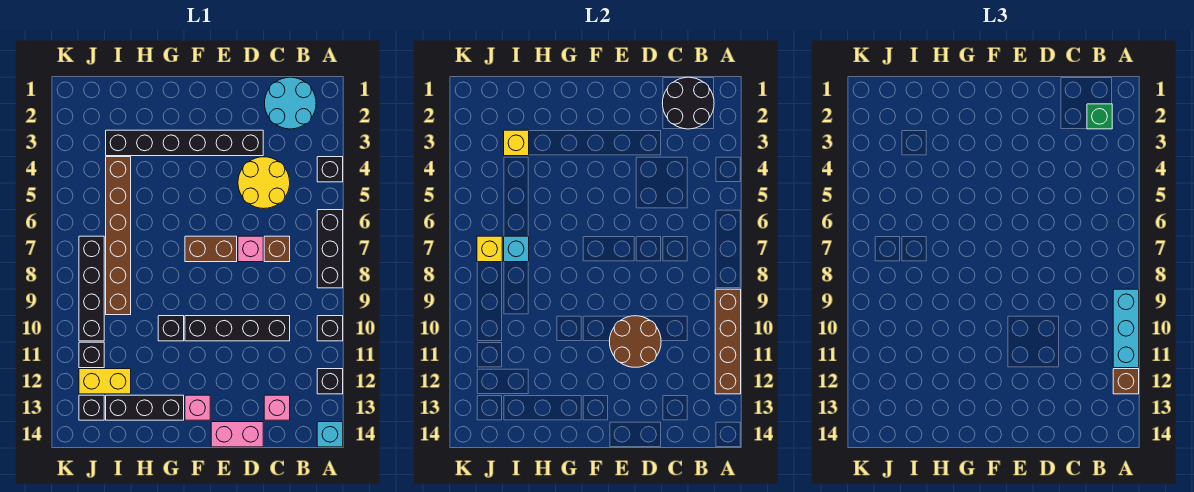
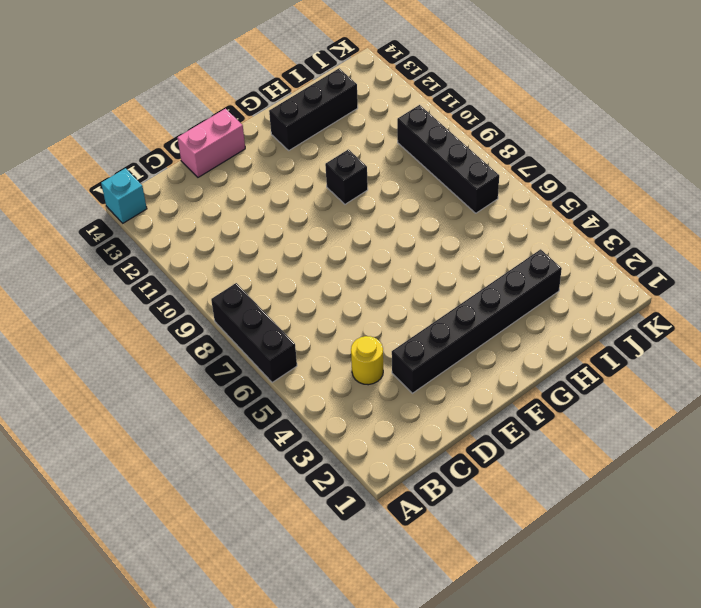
yellow 1x1 round brick [351,336,383,385] -> yellow 2x2 round brick [238,157,290,209]
none -> black 1x1 brick [317,157,343,182]
none -> black 1x1 brick [317,316,343,341]
none -> black 1x1 brick [317,369,343,394]
none -> cyan 2x2 round brick [264,77,316,129]

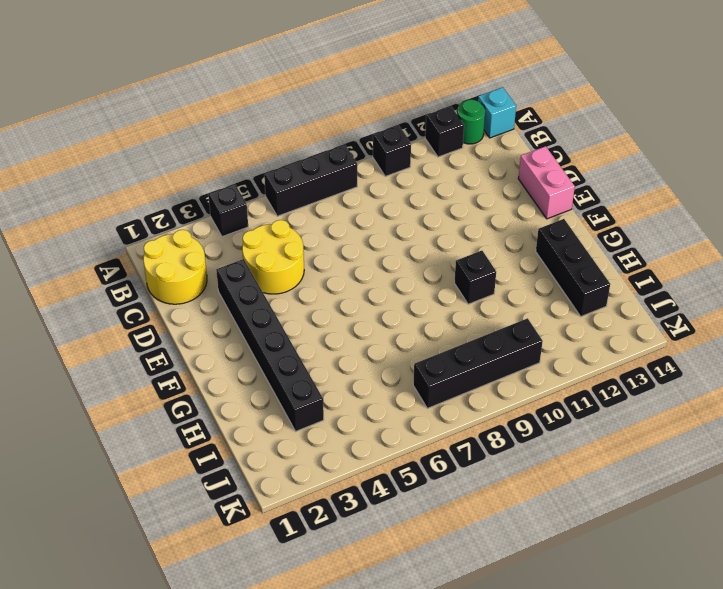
green 1x1 round brick [457,100,485,144] -> none
yellow 2x2 round brick [143,230,207,304] -> cyan 2x2 round brick [264,77,316,129]
none -> brown 1x1 brick [264,236,290,262]
none -> black 1x4 brick [185,316,290,341]
none -> pink 1x1 brick [264,395,290,420]
none -> pink 1x1 brick [238,236,263,262]

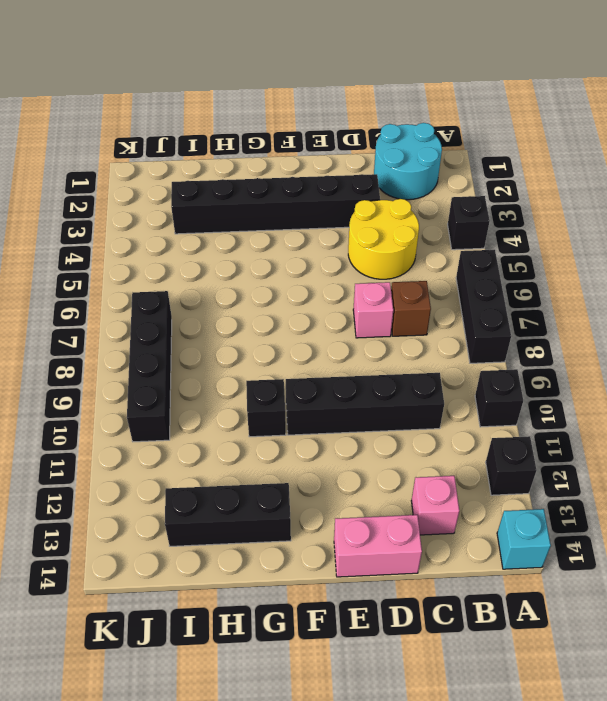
none -> brown 1x2 brick [185,236,237,262]
none -> pink 1x1 brick [185,395,210,420]
none -> brown 1x6 brick [106,157,131,315]
none -> yellow 1x2 brick [79,369,131,394]

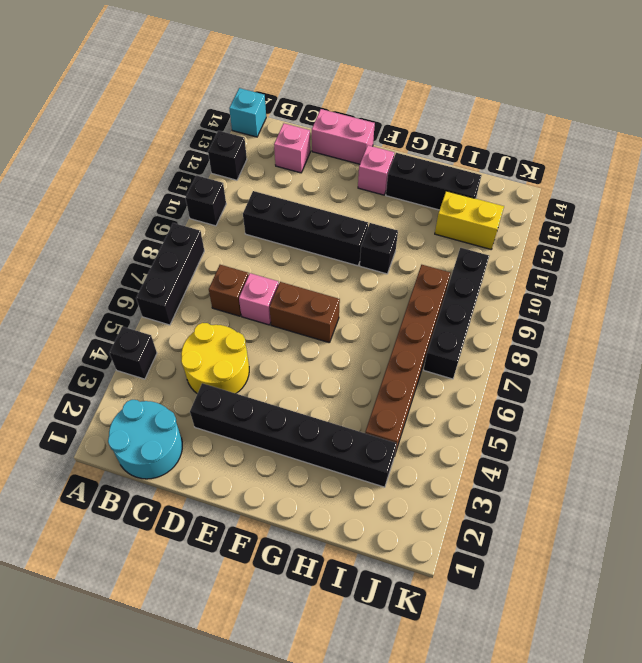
none -> black 1x1 brick [79,342,104,368]
none -> black 1x1 brick [79,395,104,420]
none -> brown 1x4 brick [715,289,741,394]
none -> black 2x2 round brick [662,77,714,129]

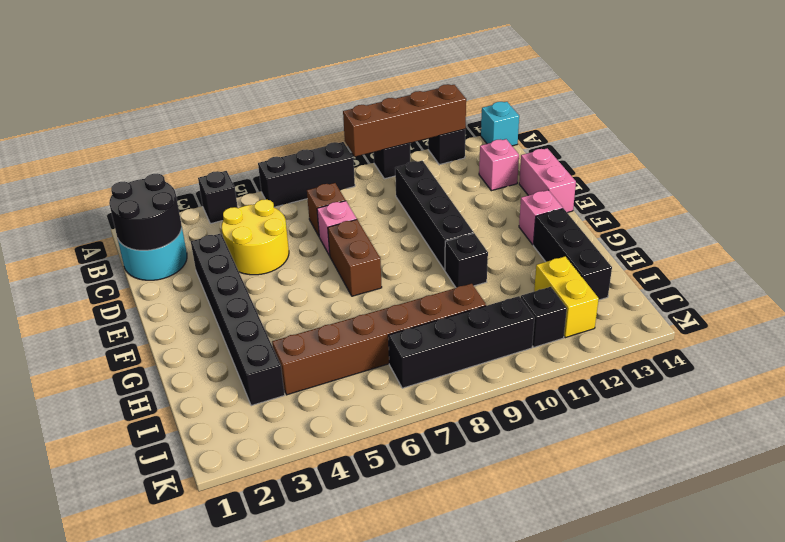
none -> black 1x1 brick [79,395,104,420]
none -> brown 2x2 round brick [610,316,661,367]
none -> yellow 1x1 brick [504,130,529,156]
none -> cyan 1x1 brick [504,236,529,262]

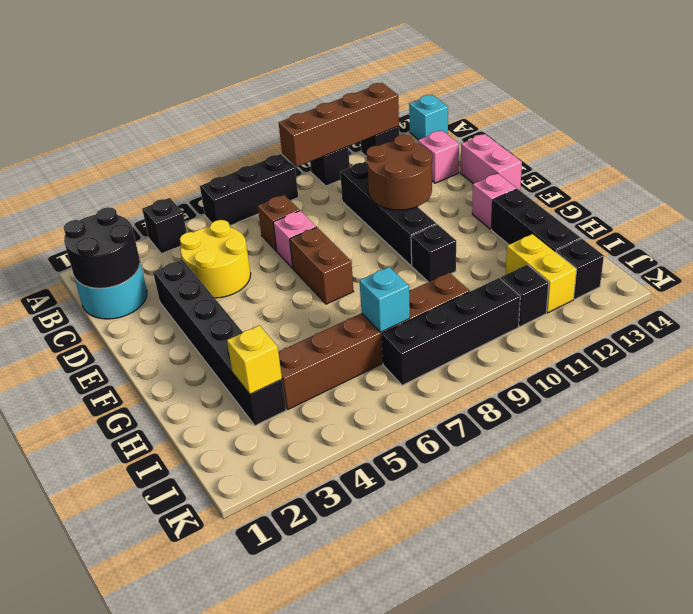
none -> yellow 1x1 brick [477,236,502,262]
none -> cyan 1x3 brick [1113,289,1139,368]
none -> brown 1x1 brick [1113,369,1139,394]
none -> green 1x1 brick [1087,104,1112,129]

